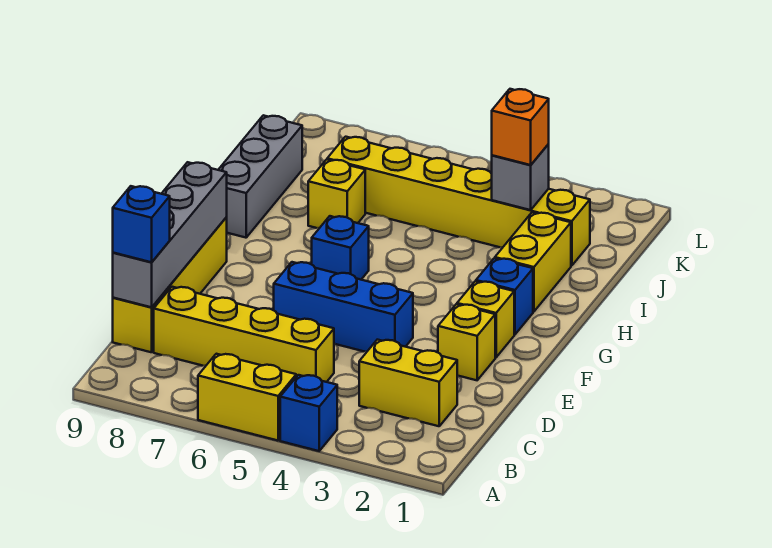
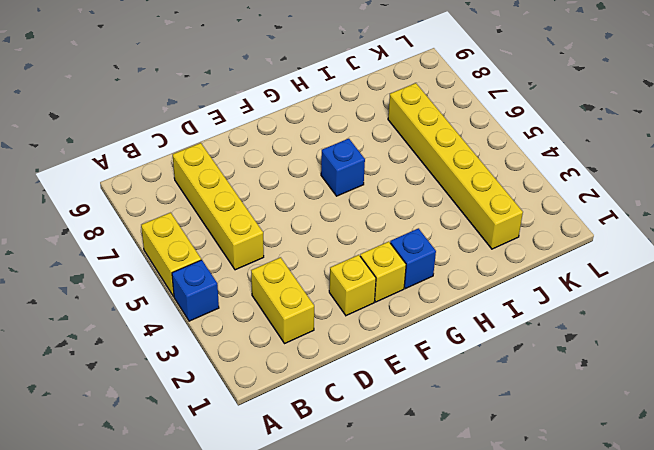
none -> yellow 1x4 brick [113,218,227,352]
none -> blue 1x3 brick [274,262,413,352]
none -> yellow 1x2 brick [495,212,571,312]

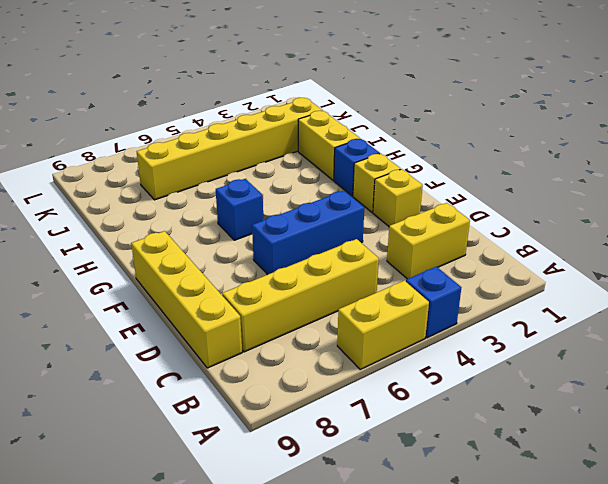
none -> grey 1x3 brick [218,115,302,238]
none -> yellow 1x1 brick [308,160,365,228]
none -> grey 1x4 brick [113,162,227,307]

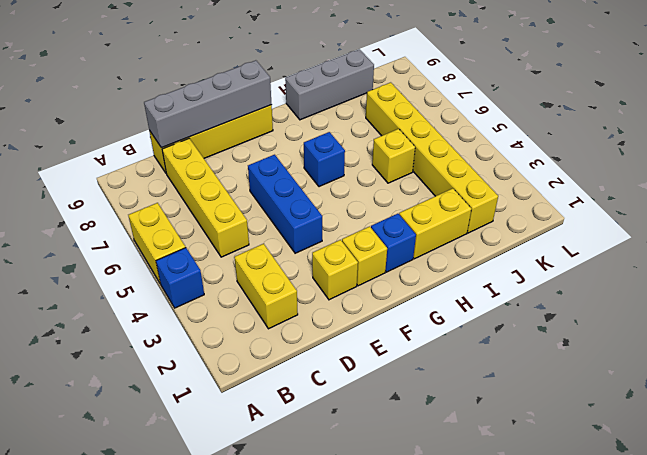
yellow 1x1 brick [372,129,415,183] -> yellow 1x1 brick moved to [308,160,365,228]
none -> grey 1x1 brick [492,144,549,210]
none -> blue 1x1 brick [113,186,170,262]
none -> orange 1x1 brick [492,89,549,165]

